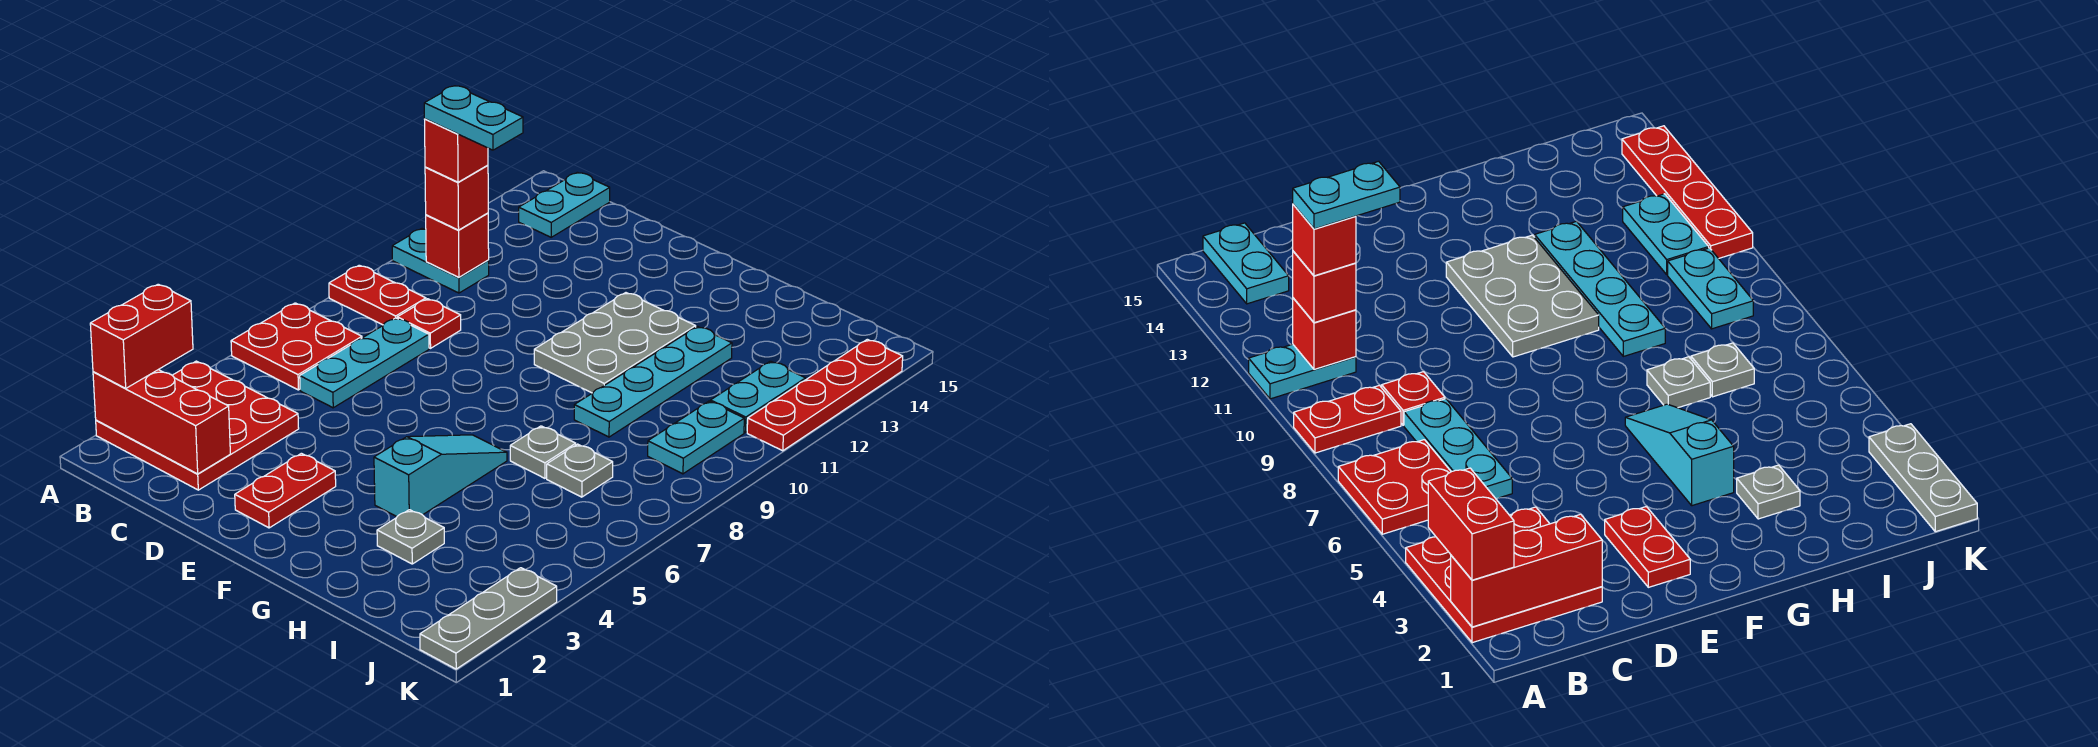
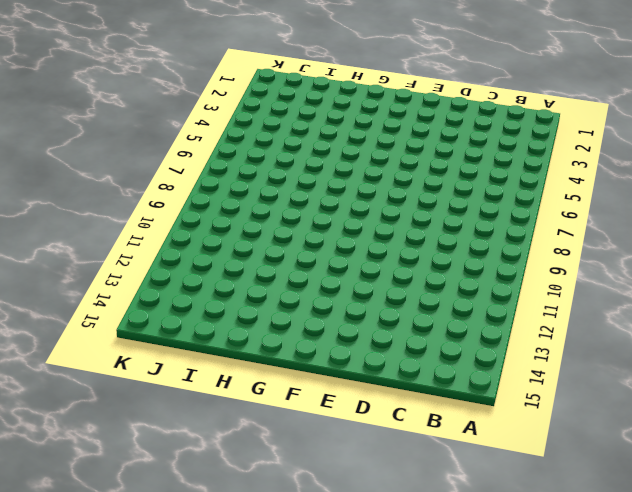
none -> red 3x3 plate [96,361,299,490]
none -> red 2x2 plate [231,303,362,390]
none -> red 1x2 plate [329,265,426,325]

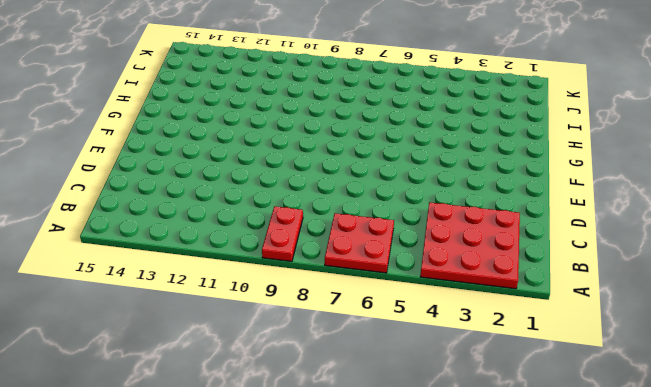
none -> cyan 1x2 plate [392,229,489,293]
none -> cyan 1x2 plate [519,172,610,237]
none -> cyan 1x3 plate [300,318,429,408]

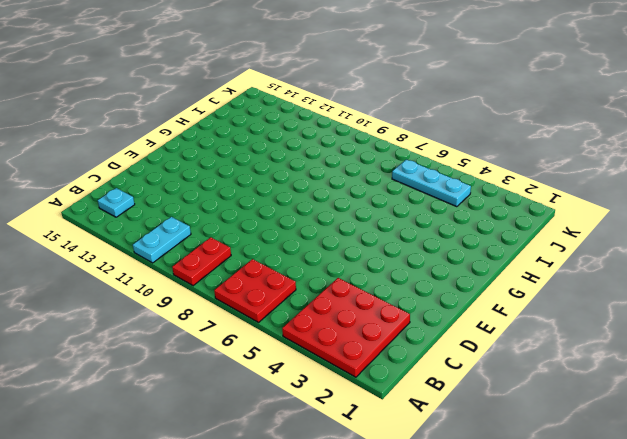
cyan 1x1 plate [98,188,135,217] -> cyan 1x2 plate [519,172,610,237]
cyan 1x3 plate [392,159,471,207] -> cyan 1x3 plate moved to [300,318,429,408]
none -> red 1x1 plate [397,299,461,348]
none -> red 1x2 plate [235,453,336,528]
none -> grey 2x3 plate [534,293,696,393]

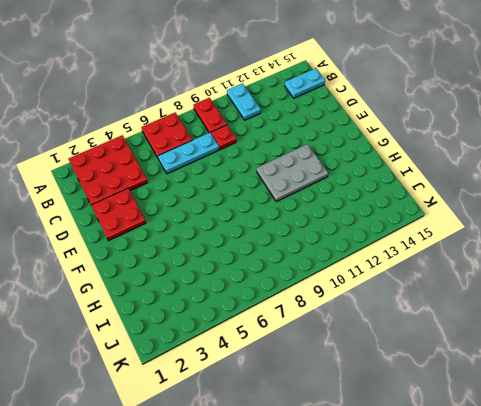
red 2x2 plate [91,188,146,241] -> red 1x2 plate [235,453,336,528]
none -> cyan 1x3 slope [374,435,507,517]
none -> grey 1x1 plate [377,510,444,564]
none -> grey 1x1 plate [510,426,576,478]

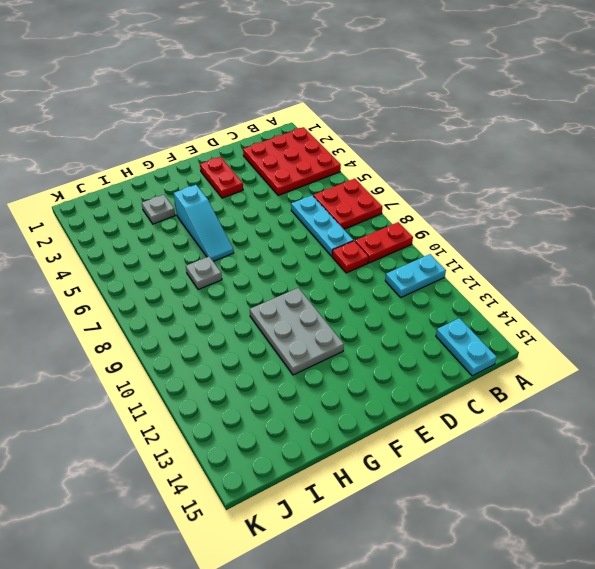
none -> cyan 1x4 plate [574,327,732,437]
none -> grey 1x1 plate [547,444,613,497]
none -> cyan 1x2 plate [648,401,744,474]

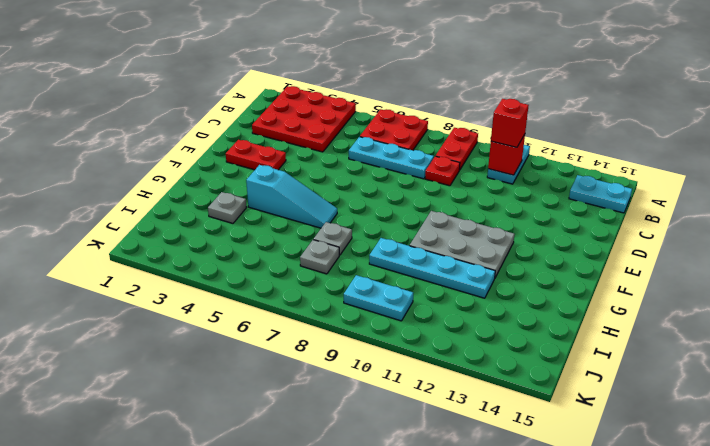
none -> cyan 1x2 plate [710,361,806,432]
none -> grey 1x3 plate [420,568,557,669]
none -> red 1x4 plate [747,339,903,451]

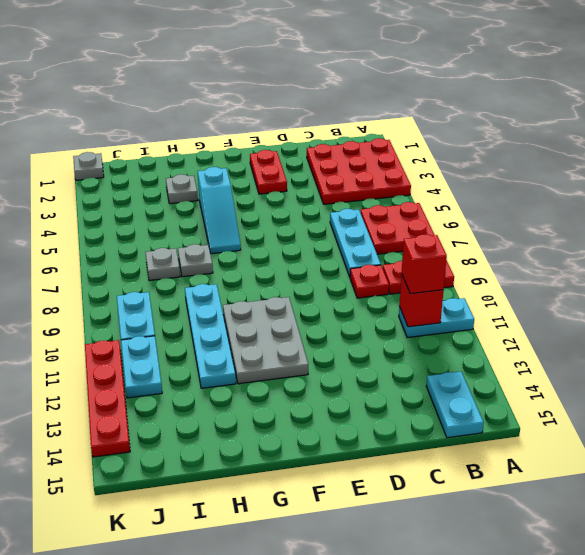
grey 1x1 plate [73,152,104,180] -> grey 1x3 plate [420,568,557,669]
none -> red 1x3 brick [93,370,230,474]
none -> red 1x2 brick [90,284,193,389]
none -> red 1x1 brick [425,119,488,182]

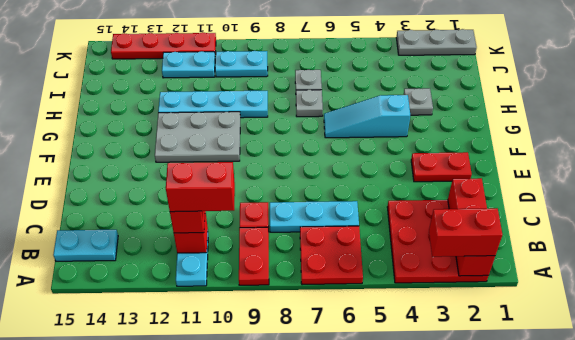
red 1x2 brick [166,162,235,212] -> red 1x1 brick [425,119,488,182]
none -> cyan 1x2 plate [424,86,523,150]

